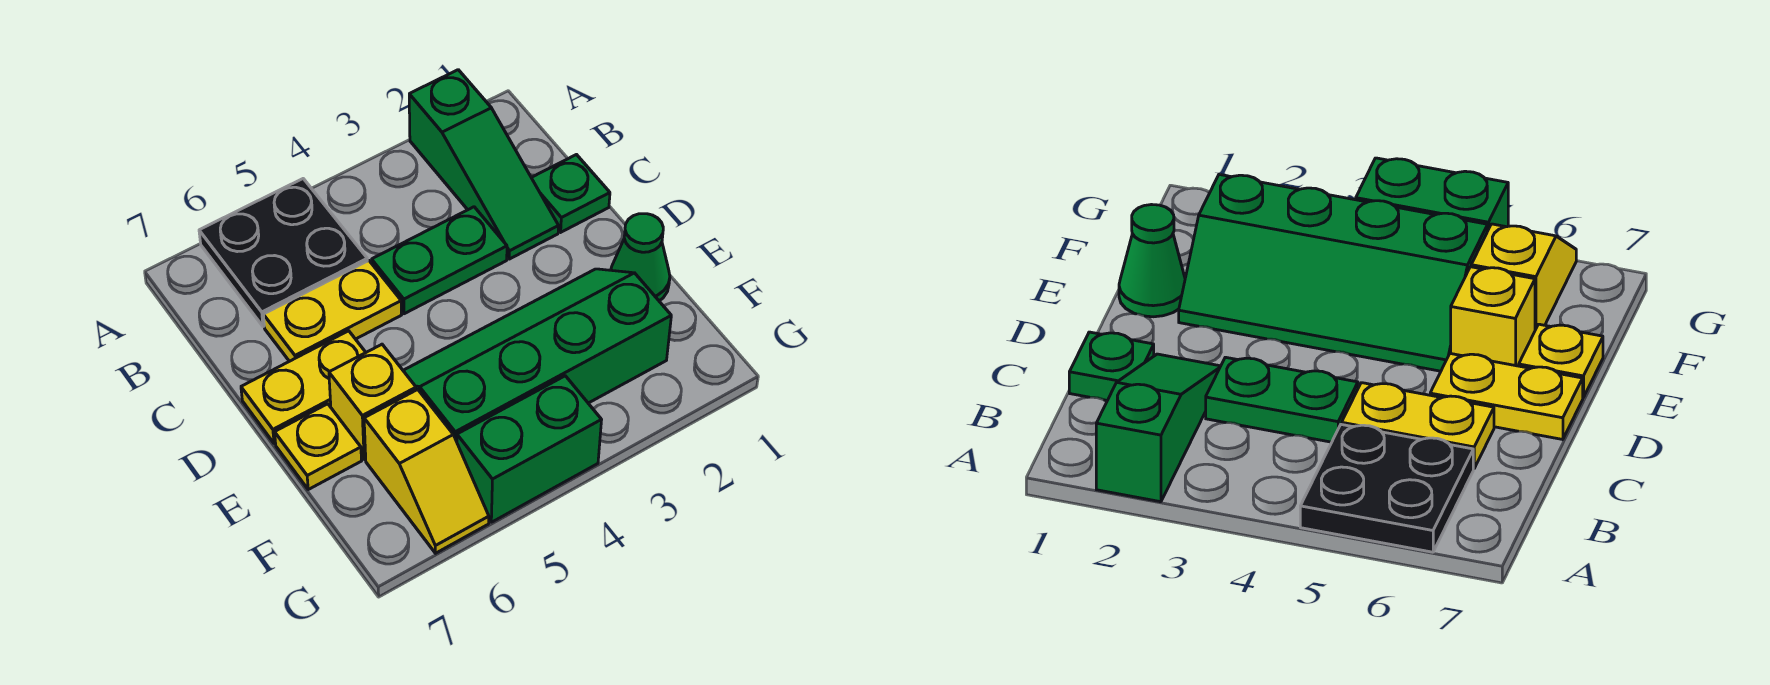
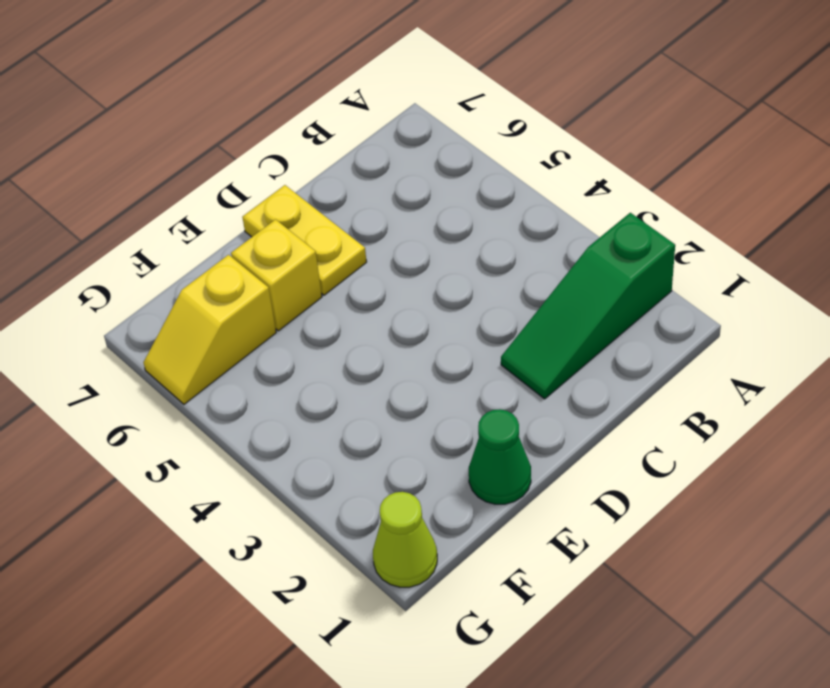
lime 1x1 cone [373,492,437,587] -> none
none -> black 2x2 plate [199,179,367,327]
none -> green 1x1 plate [531,155,610,232]
none -> green 1x2 plate [372,207,507,314]

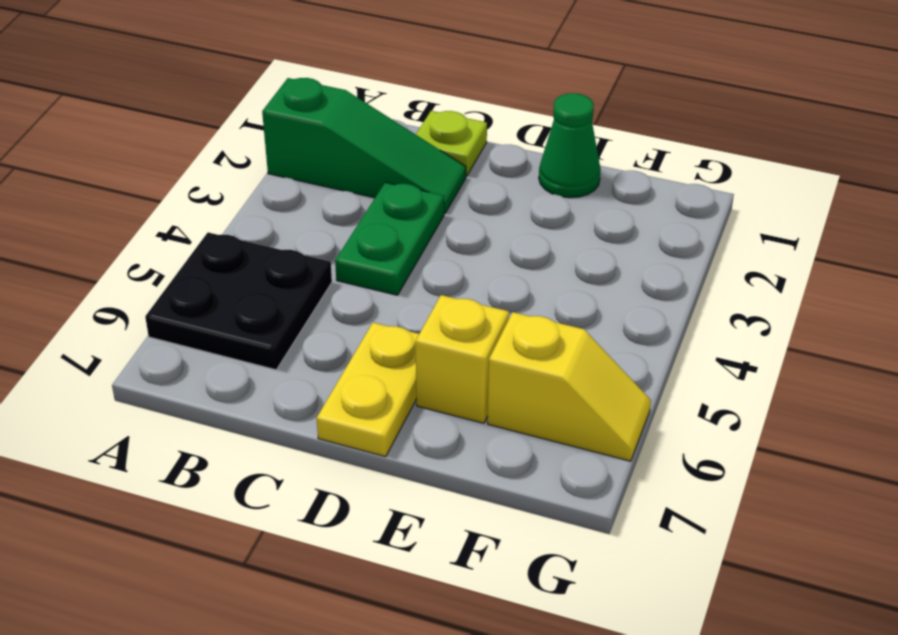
lime 1x1 plate [416,111,487,176] -> green 1x1 plate [531,155,610,232]
none -> yellow 1x2 plate [263,261,402,361]
none -> green 2x4 slope [403,269,671,442]
none -> yellow 1x1 plate [275,404,361,489]

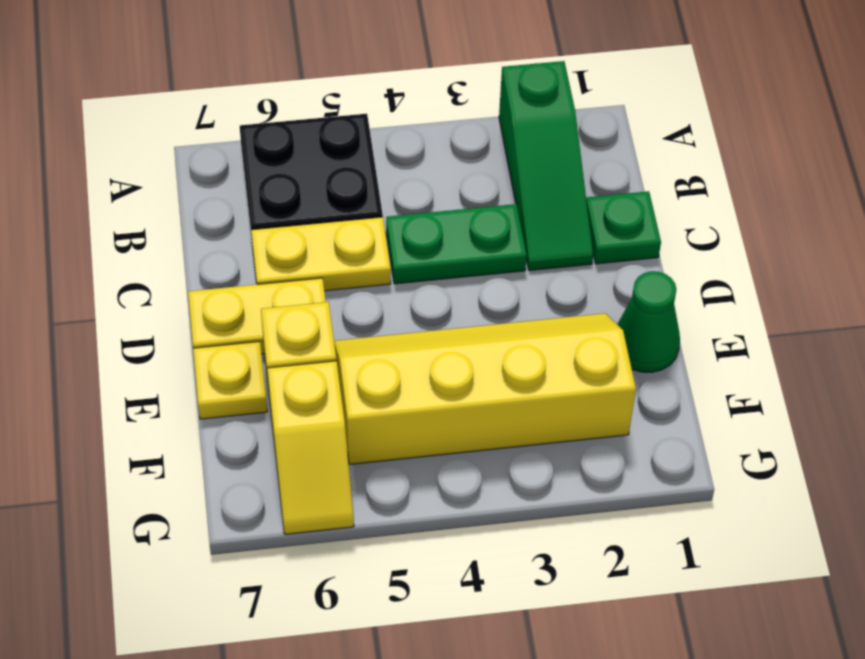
yellow 2x4 slope [334,313,636,464] -> green 2x4 slope [403,269,671,442]
none -> green 1x2 brick [457,376,601,522]

